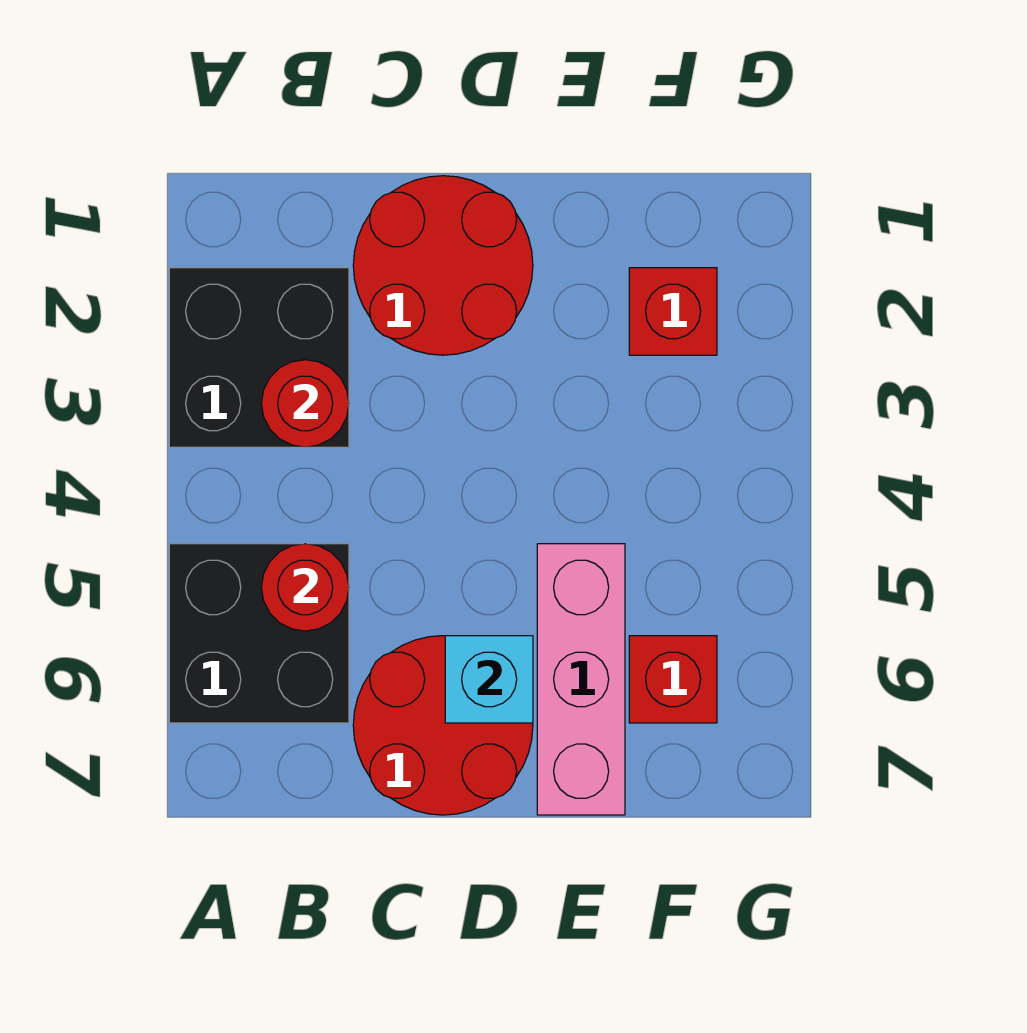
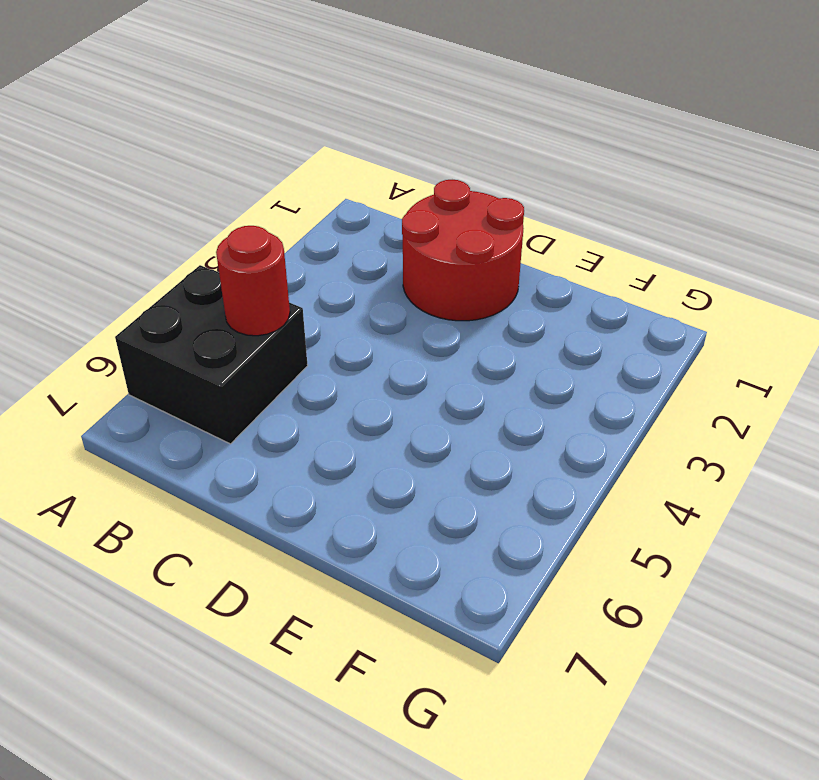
none -> black 2x2 brick [169,268,349,447]
none -> red 2x2 round brick [353,636,533,815]

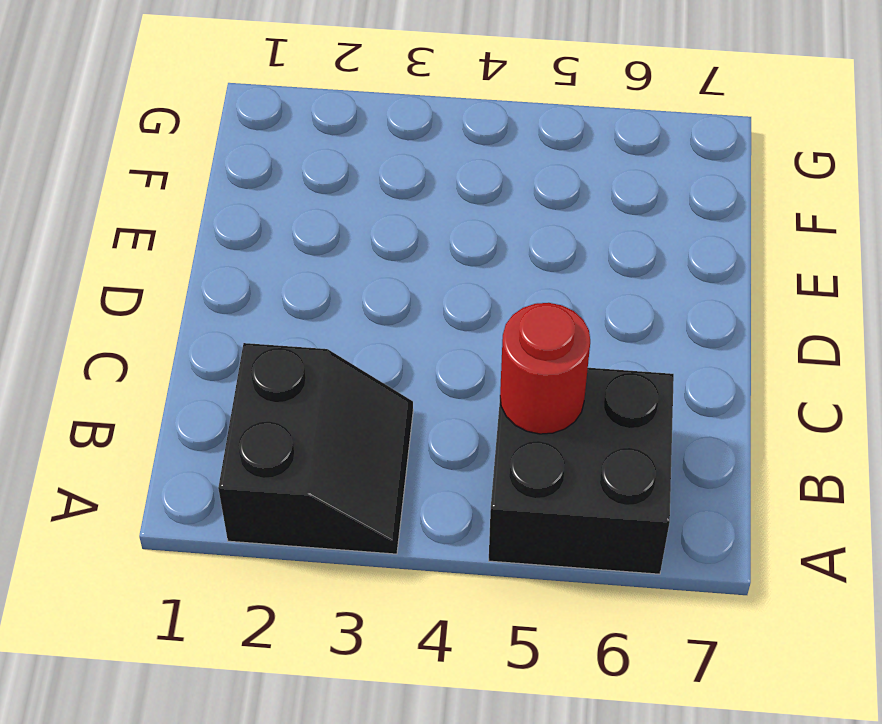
black 2x2 slope [218,343,413,554] -> black 2x2 brick [169,268,349,447]
none -> red 2x2 round brick [353,176,533,355]
none -> red 2x2 round brick [353,636,533,815]

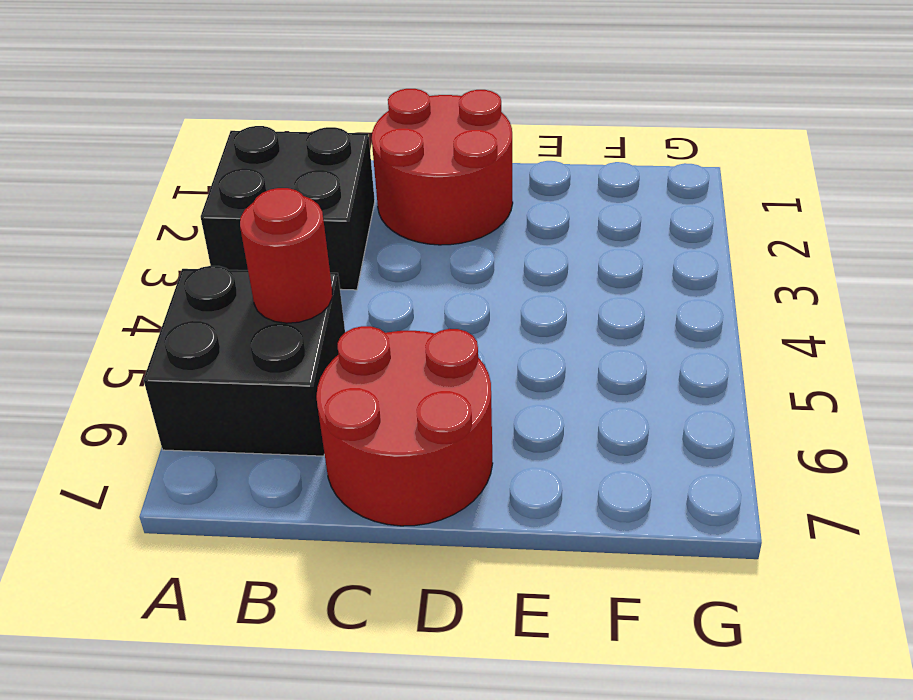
none -> pink 1x3 brick [537,544,625,815]
none -> red 1x1 brick [629,268,717,355]

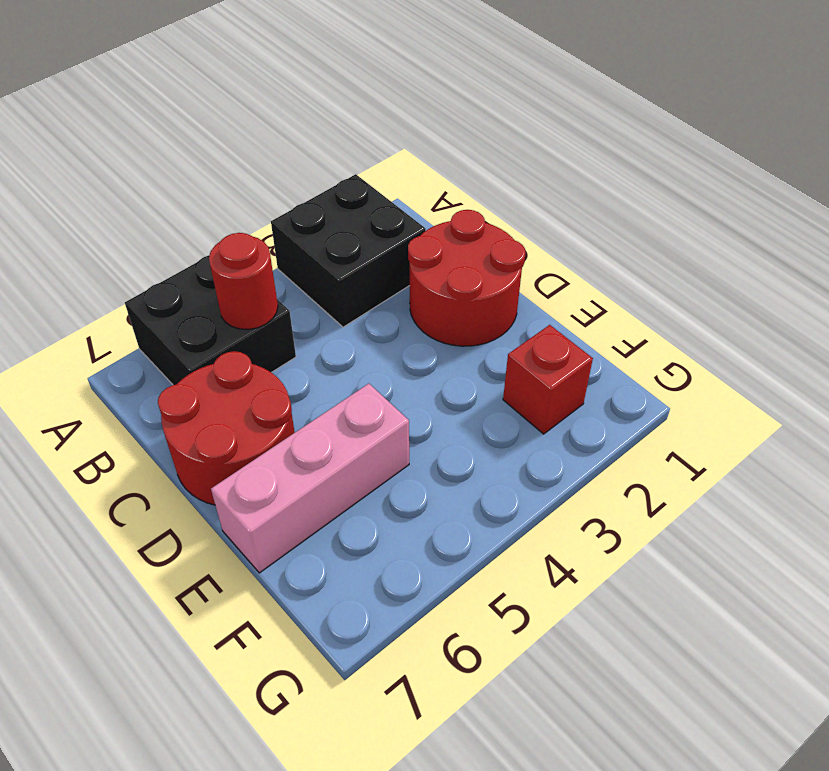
none -> red 1x1 brick [629,636,717,723]
none -> red 1x1 round brick [261,360,349,447]

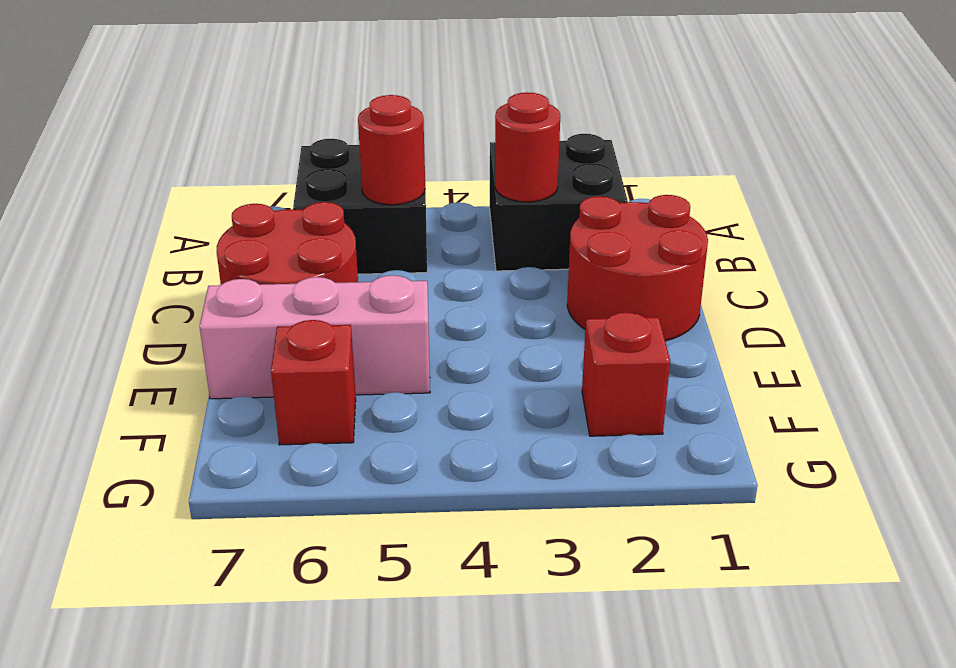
none -> cyan 1x1 brick [445,636,533,723]

